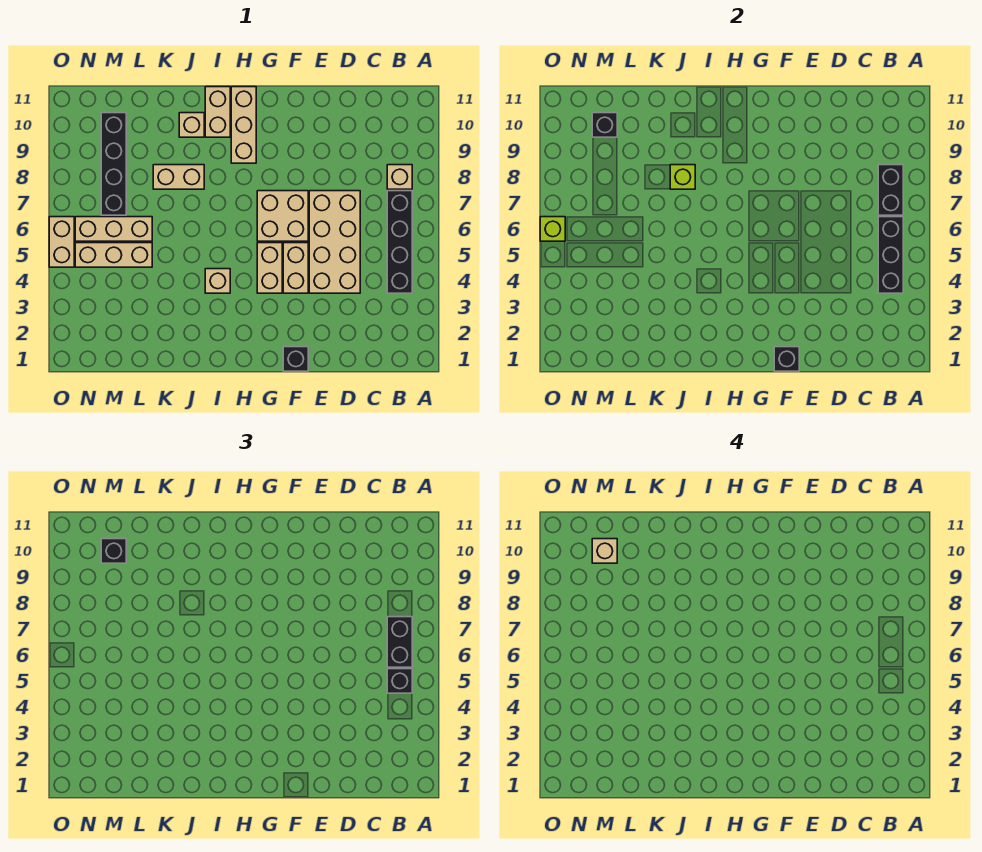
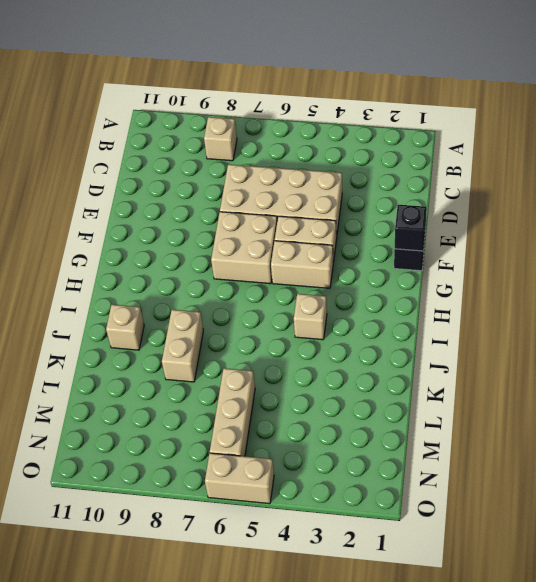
none -> black 1x4 brick [387,191,412,293]
none -> tan 1x3 brick [231,87,256,163]
none -> tan 1x2 brick [205,87,230,137]

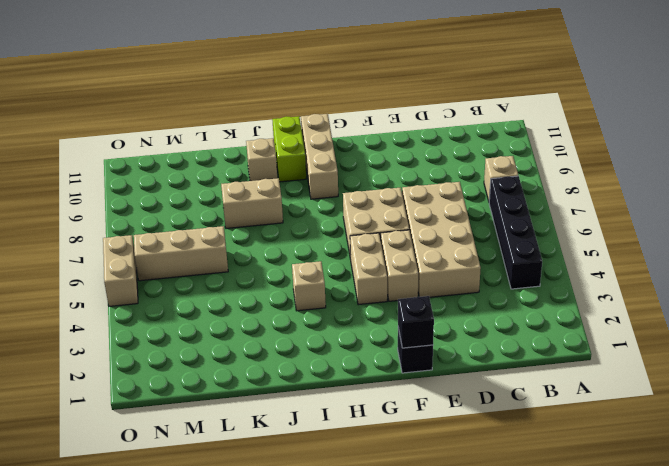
lime 1x2 brick [272,116,306,182] -> tan 1x2 brick [205,87,230,137]
none -> tan 1x3 brick [75,243,152,267]
none -> black 1x4 brick [101,113,126,215]
none -> black 1x3 brick [878,217,903,293]

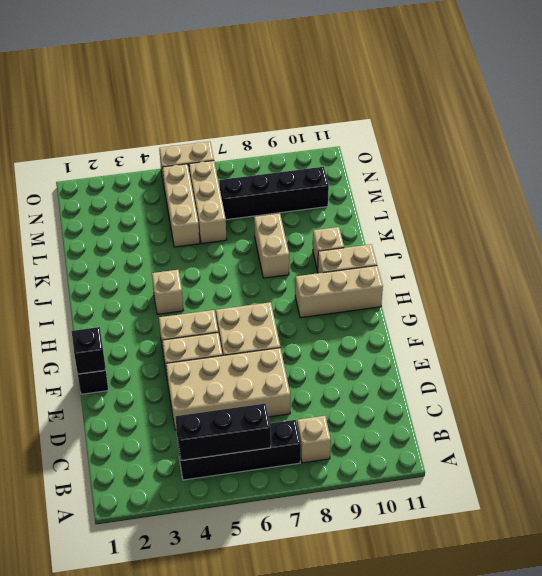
none -> black 1x2 brick [878,165,903,215]
none -> lime 1x1 brick [670,165,695,189]
none -> black 1x1 brick [592,113,617,137]

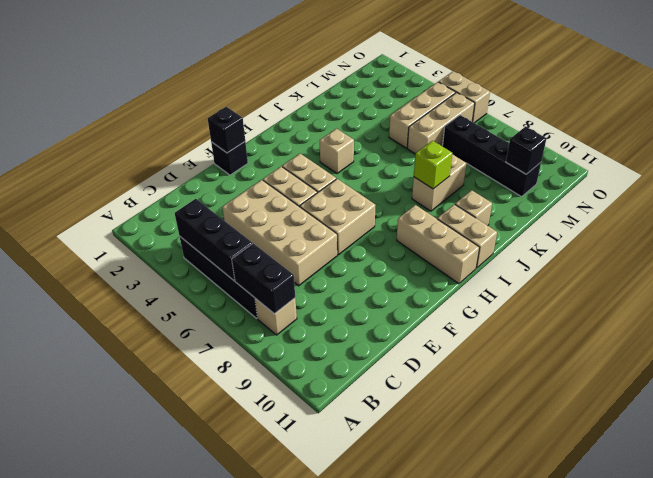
none -> lime 1x1 brick [540,217,565,241]
none -> black 1x1 brick [387,669,412,693]
none -> black 1x2 brick [387,617,412,667]

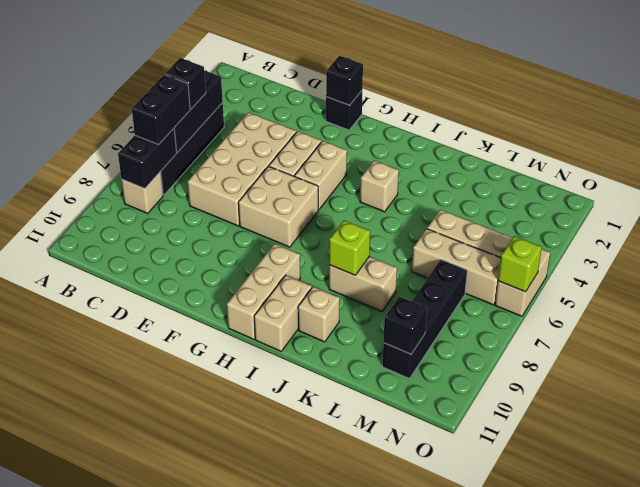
none -> black 1x1 brick [101,539,126,563]
none -> tan 1x1 brick [592,539,617,563]

